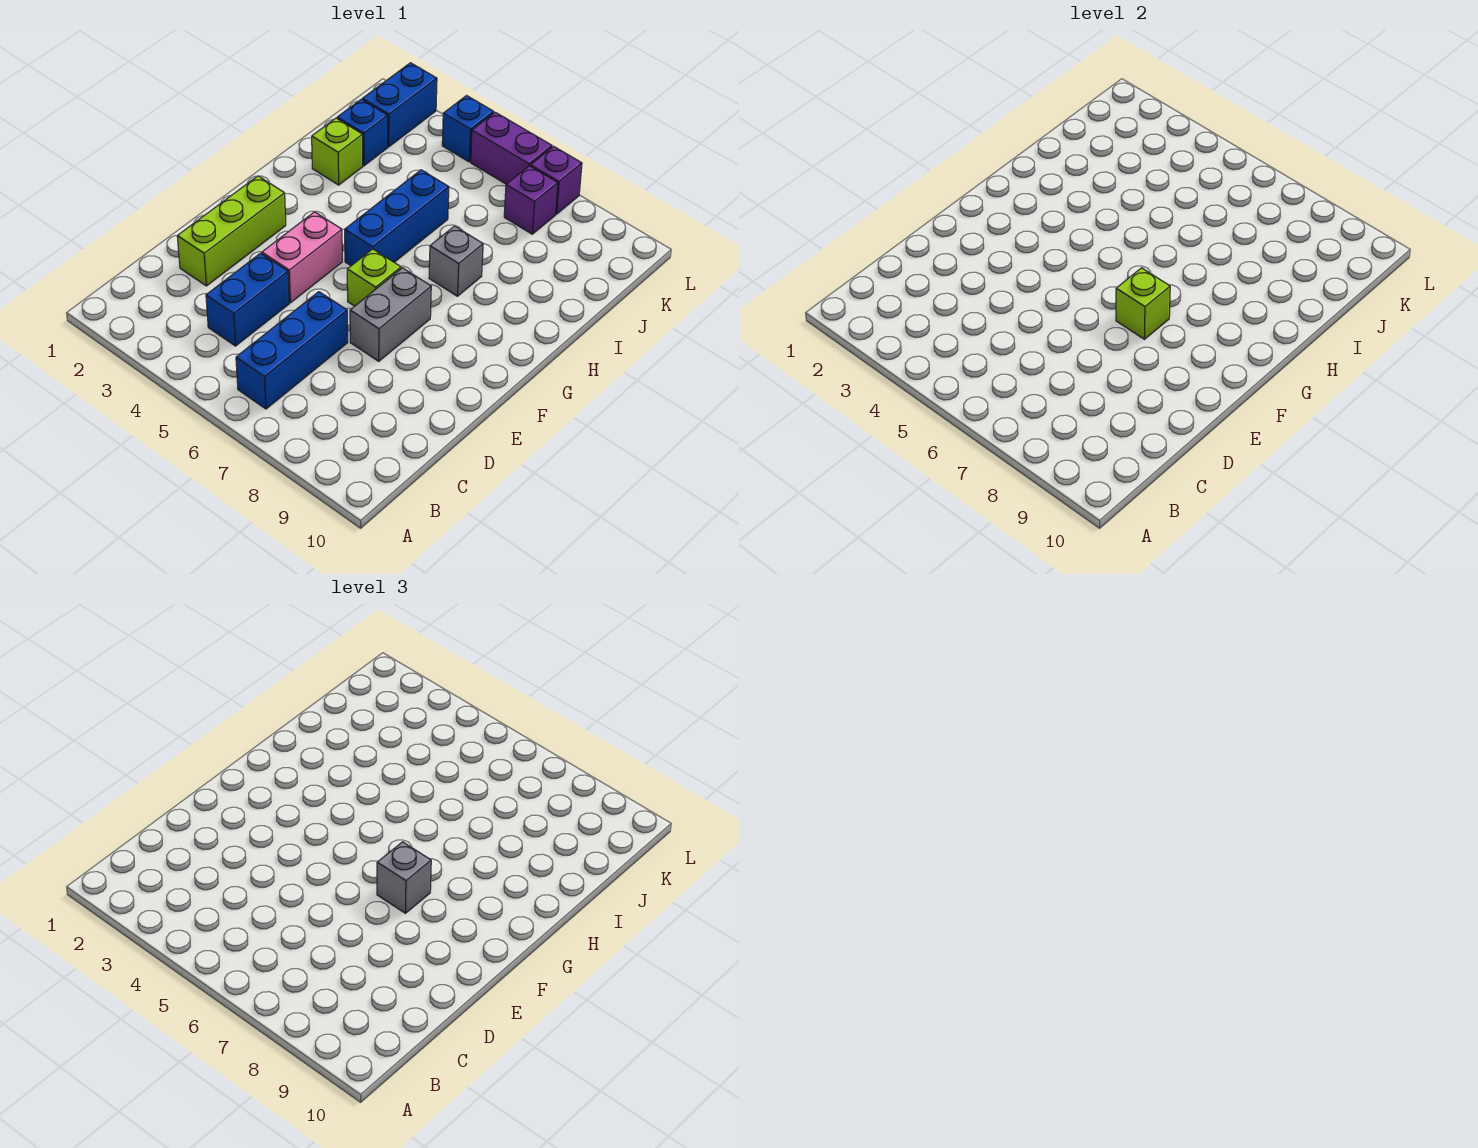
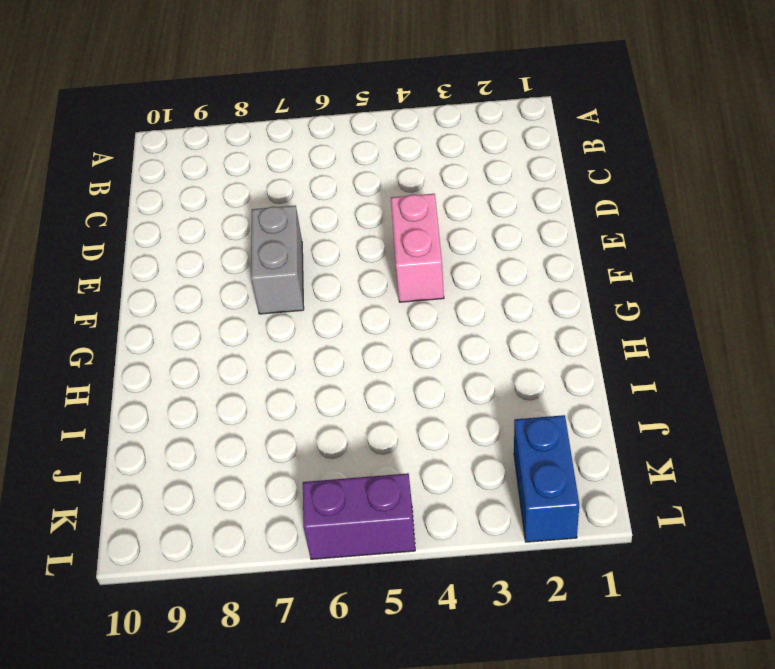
none -> blue 1x3 brick [236,292,348,409]
none -> blue 1x2 brick [206,253,289,346]
none -> lime 1x3 brick [177,176,286,286]

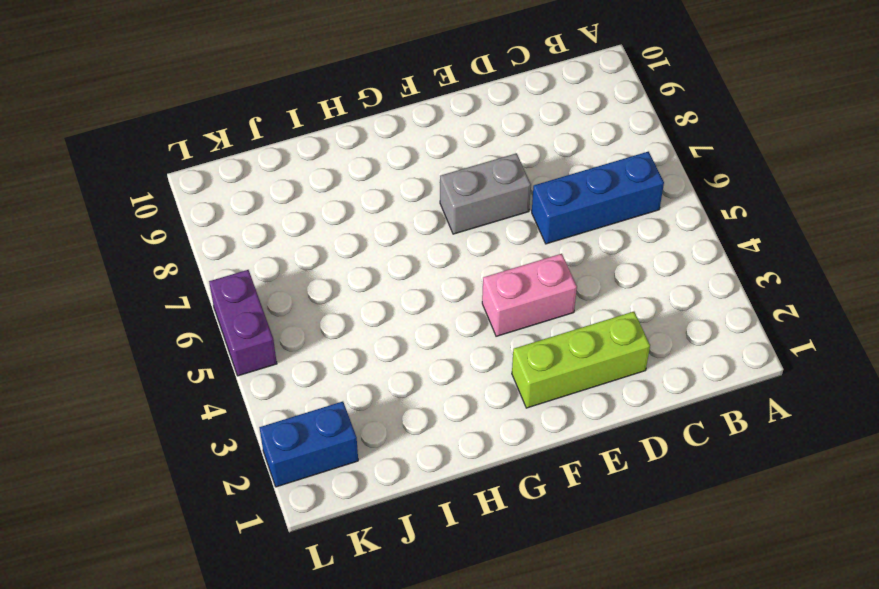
none -> blue 1x2 brick [206,253,289,346]
none -> lime 1x1 brick [347,249,401,306]
none -> blue 1x3 brick [345,170,449,266]

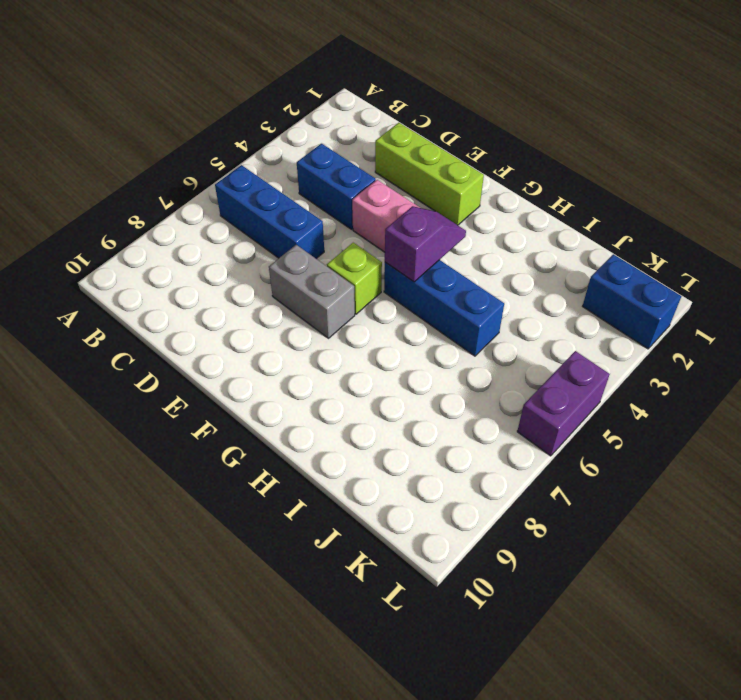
purple 1x2 slope [385,206,466,282] -> none
none -> grey 1x1 brick [429,226,483,296]
none -> lime 1x1 brick [312,118,363,185]
none -> blue 1x1 brick [337,99,388,166]

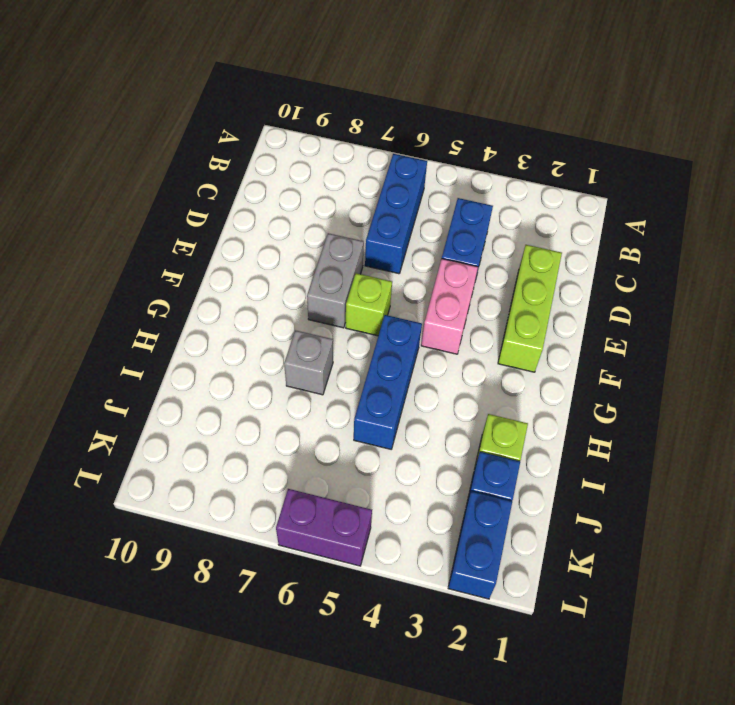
none -> purple 1x1 brick [504,166,558,234]
none -> blue 1x1 brick [442,96,494,162]
none -> purple 1x1 brick [531,146,582,214]

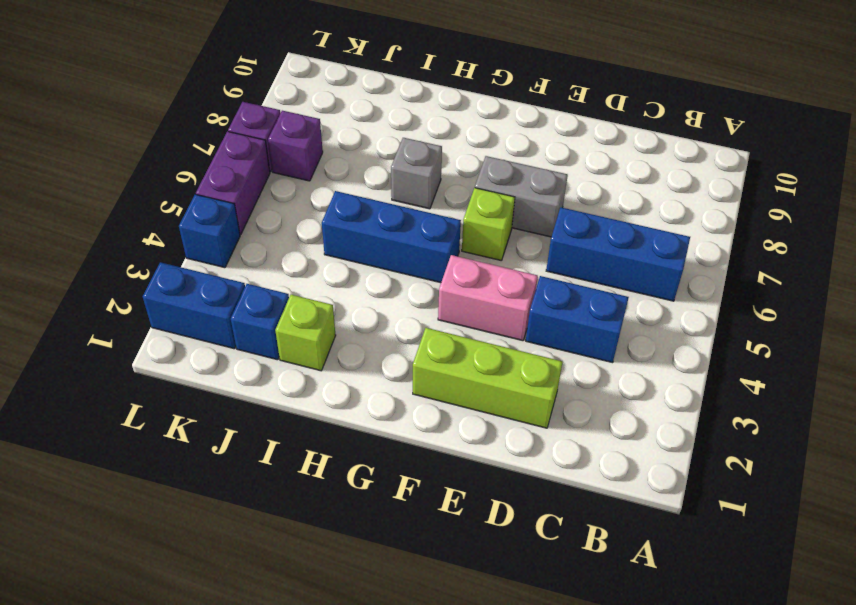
none -> lime 1x1 brick [1116,268,1170,339]
none -> grey 1x1 brick [377,842,431,913]

